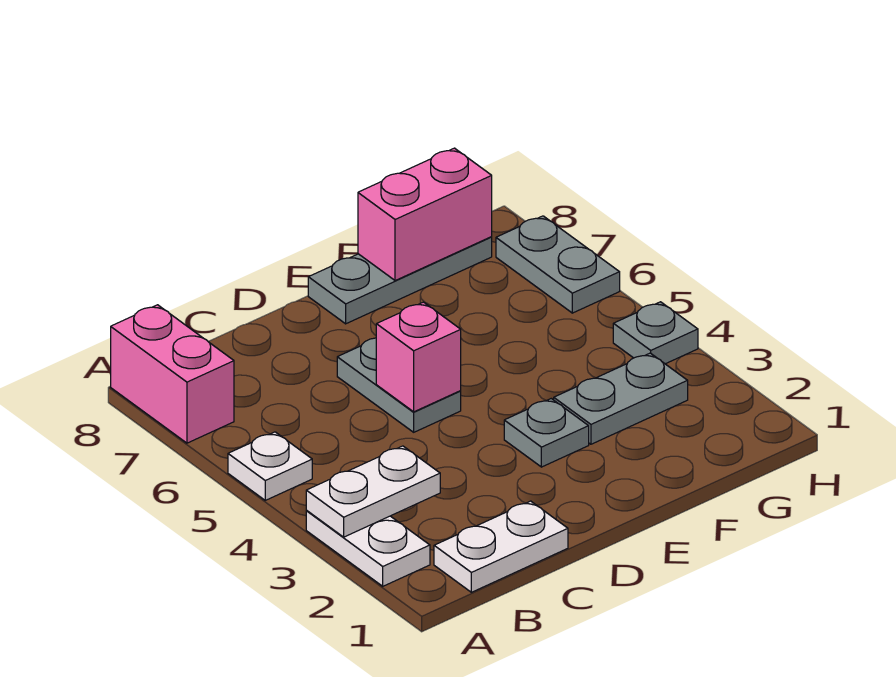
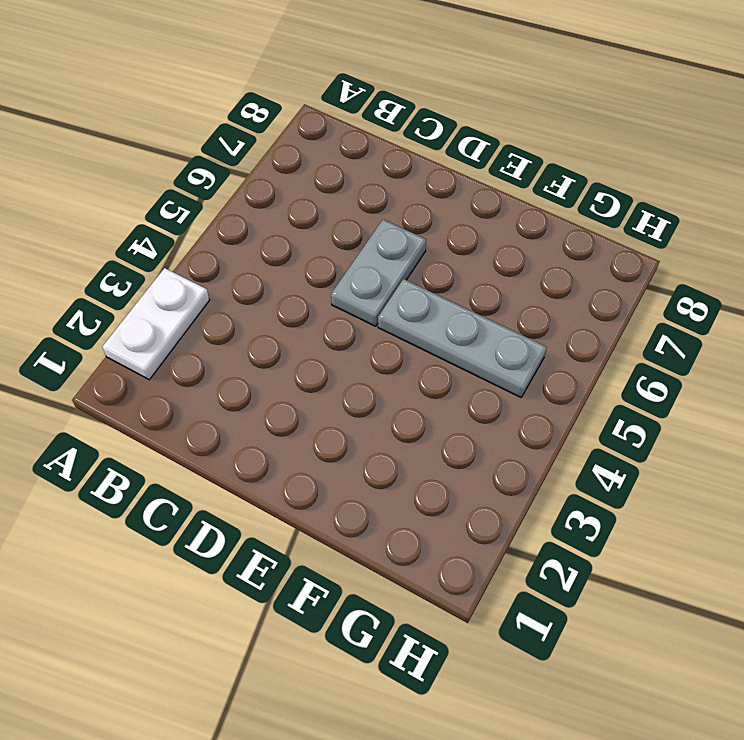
grey 1x3 plate [378,279,547,397] -> grey 1x3 plate moved to [308,237,492,324]
none -> white 1x1 plate [228,432,312,500]
none -> pink 1x2 brick [111,305,234,443]
none -> white 1x2 plate [434,501,568,592]

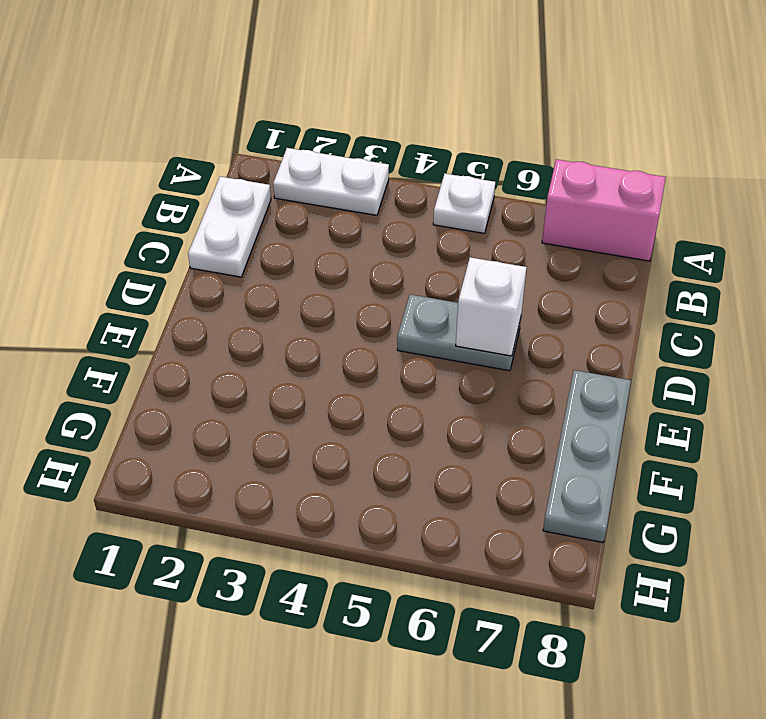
white 1x1 brick [456,257,527,356] -> none
none -> grey 1x1 plate [504,399,589,467]
none -> grey 1x2 plate [554,353,688,444]
none -> grey 1x1 plate [613,302,698,364]

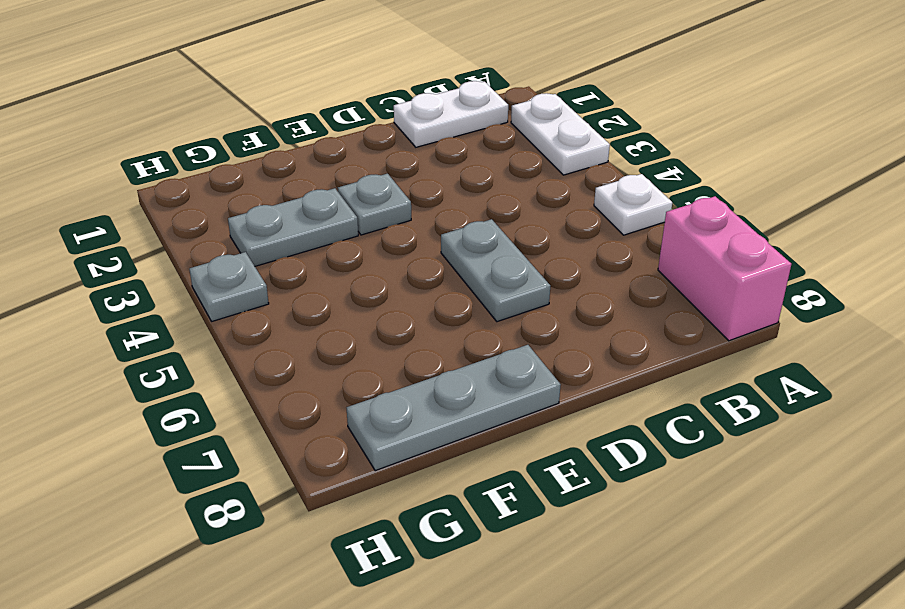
none -> grey 1x2 plate [496,216,620,313]
none -> white 1x2 plate [306,446,440,537]
none -> pink 1x1 brick [376,302,461,412]

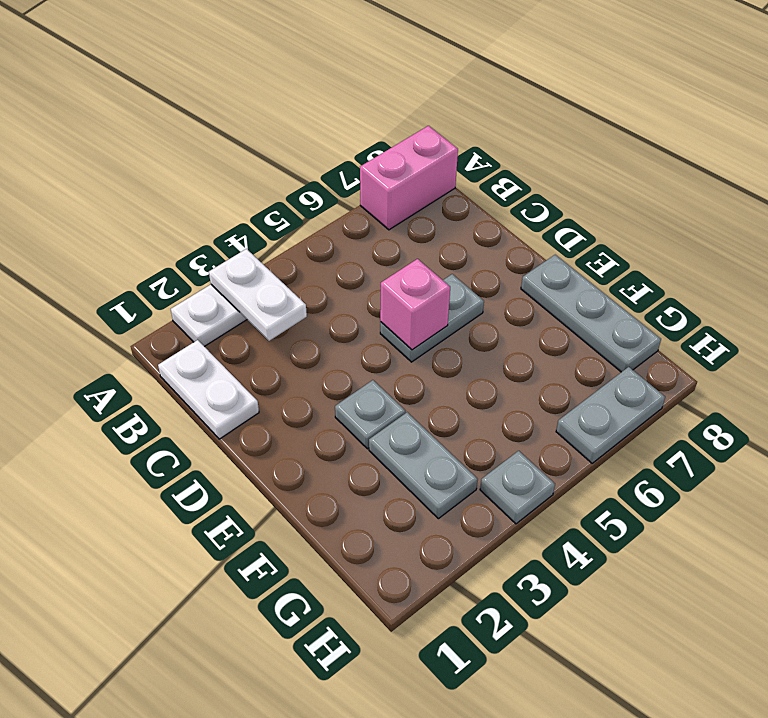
none -> white 1x1 plate [228,432,312,500]
none -> pink 1x2 brick [358,148,492,281]

